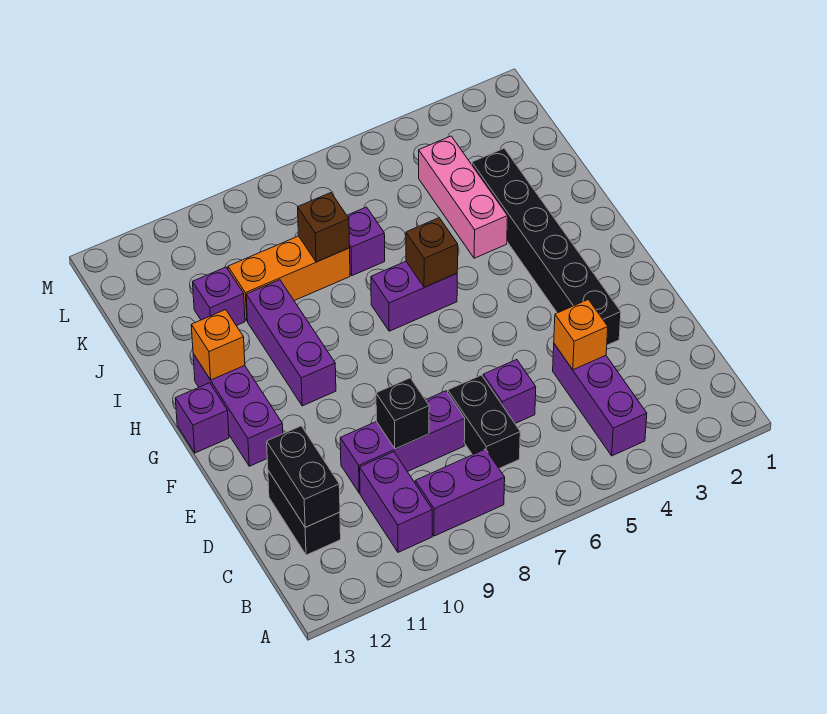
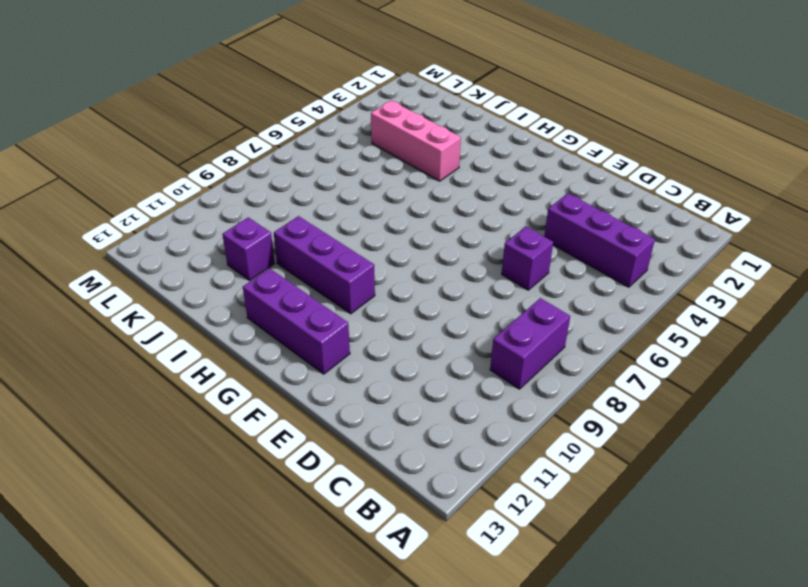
none -> purple 1x2 brick [360,452,432,552]
none -> black 1x2 brick [448,375,520,468]
none -> black 1x2 brick [268,471,341,555]

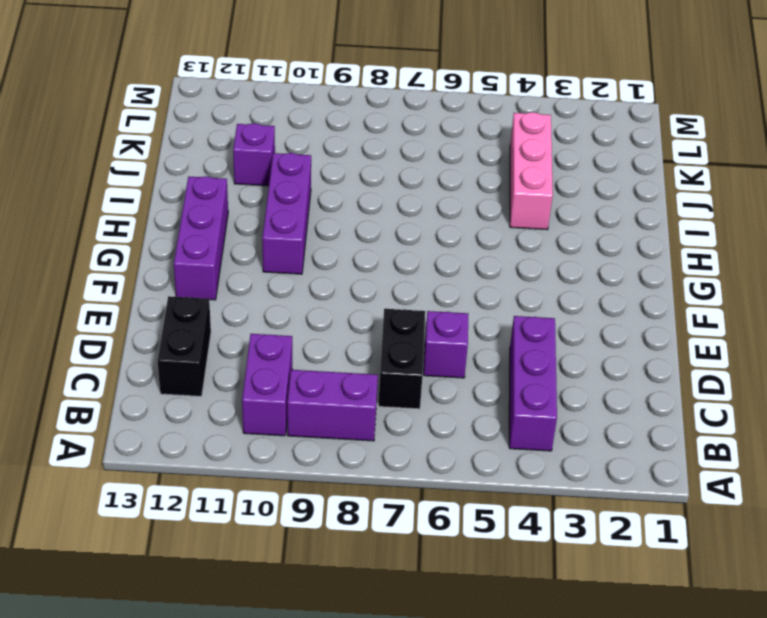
none -> purple 1x3 brick [340,391,465,493]
none -> black 1x6 brick [472,148,621,345]
none -> purple 1x1 brick [175,383,229,453]

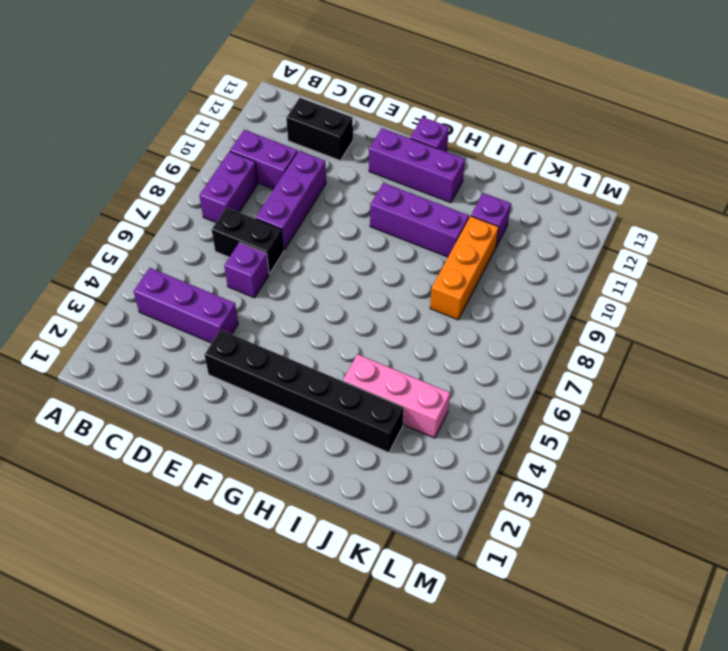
none -> purple 1x2 brick [371,261,457,331]
none -> purple 1x1 brick [347,207,385,276]
none -> black 1x2 brick [267,426,340,527]

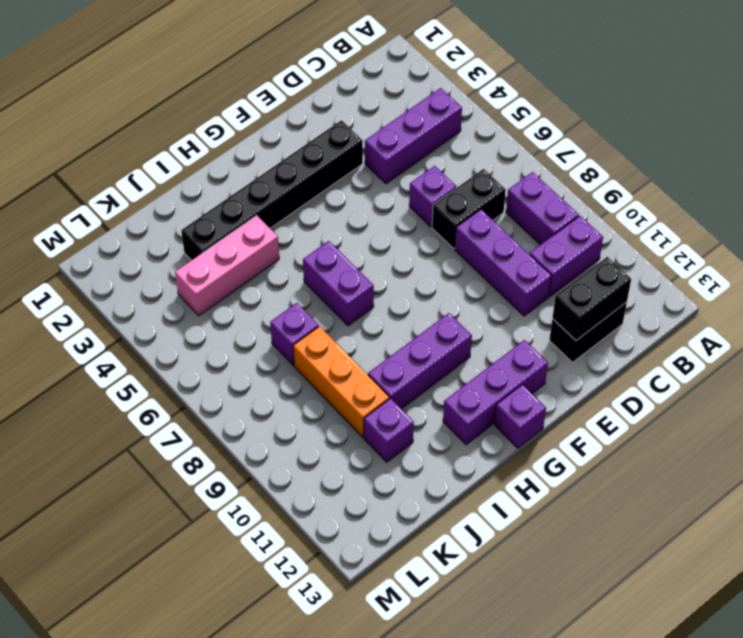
none -> orange 1x1 brick [554,299,608,370]
none -> black 1x1 brick [376,378,429,449]
none -> brown 1x1 brick [406,218,458,287]

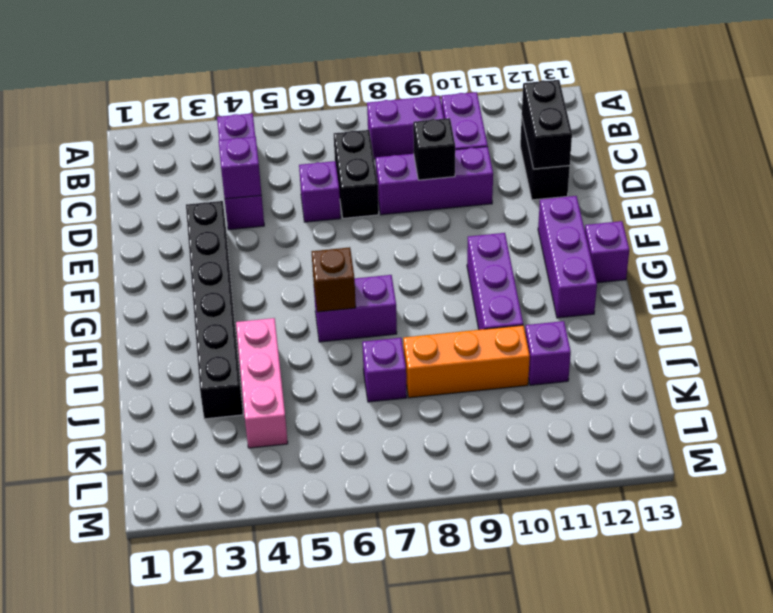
purple 1x1 brick [219,137,262,199] -> orange 1x1 brick [554,299,608,370]
none -> orange 1x1 brick [191,310,245,380]
none -> brown 1x1 brick [298,193,350,262]

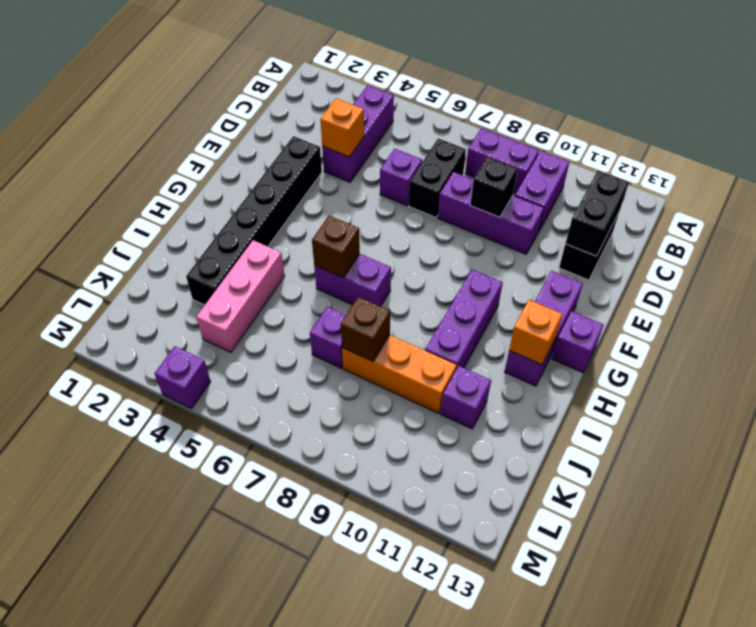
purple 1x1 brick [154,346,211,409] -> none

